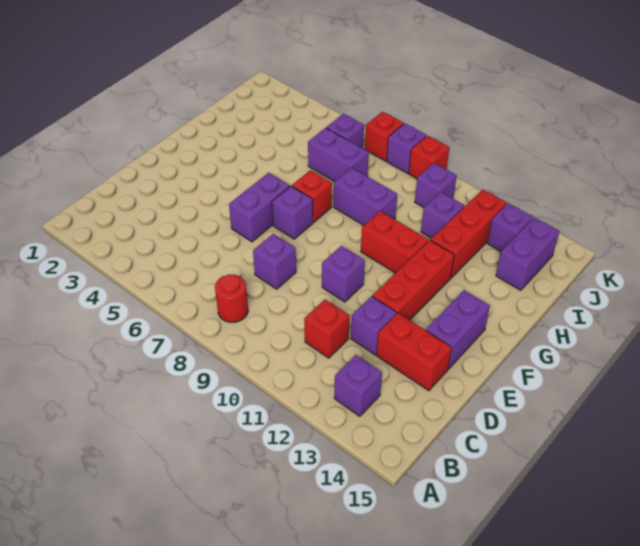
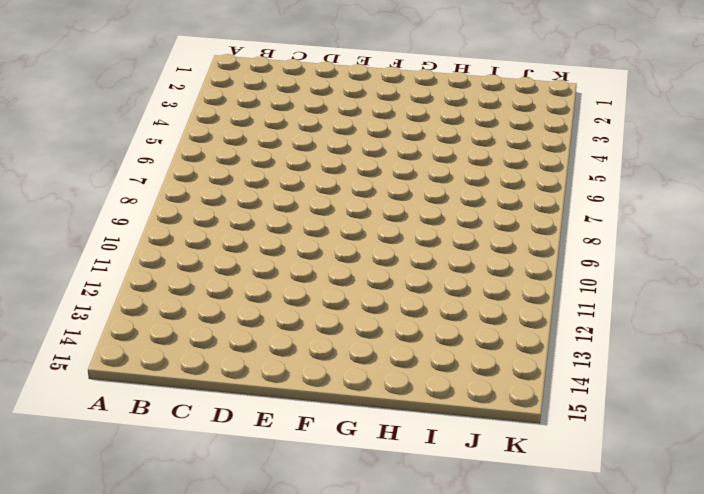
none -> red 1x1 round brick [215,275,248,322]
none -> purple 1x1 brick [334,355,382,416]
none -> red 1x1 brick [304,299,349,358]

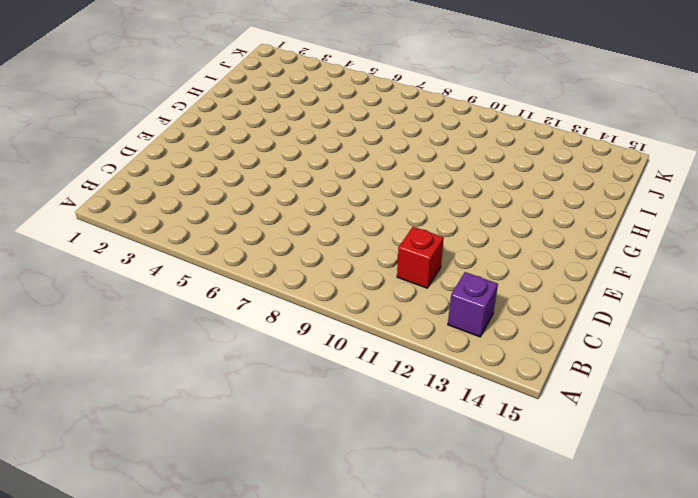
none -> red 1x1 round brick [215,275,248,322]
none -> purple 1x1 brick [253,234,296,289]
none -> purple 1x1 brick [351,296,397,355]

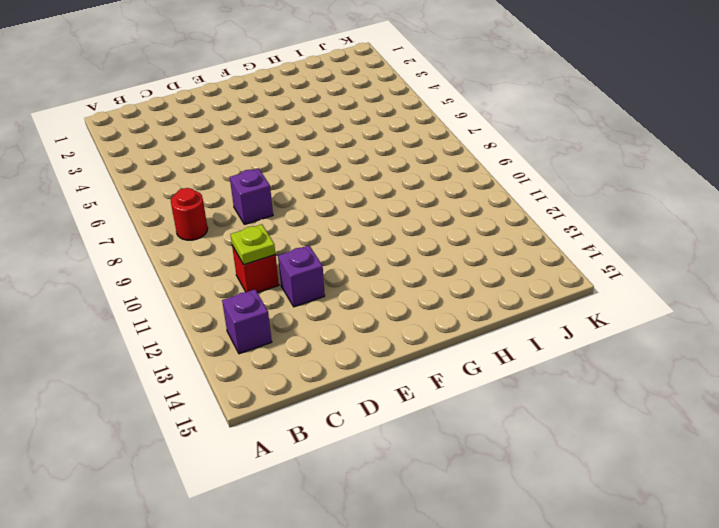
lime 1x1 plate [231,224,276,265] -> none
none -> red 1x2 brick [377,313,452,391]
none -> purple 1x2 brick [229,173,290,242]
none -> purple 1x1 brick [322,246,365,302]

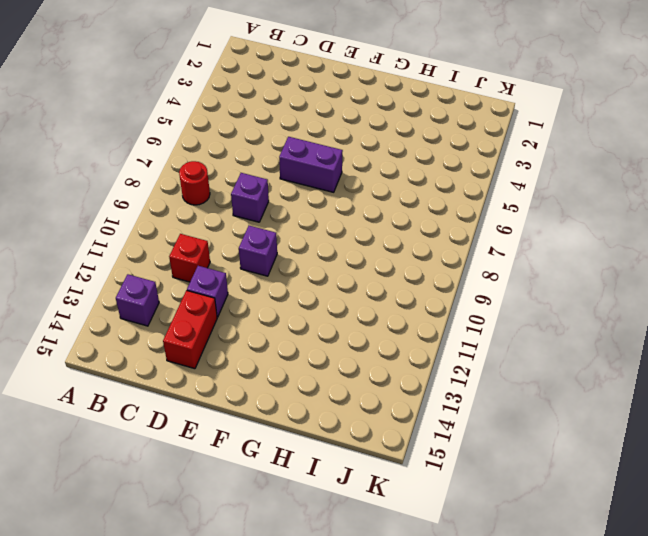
none -> red 1x3 brick [372,240,454,320]
none -> purple 1x2 brick [426,290,490,369]
none -> purple 1x1 brick [272,186,313,239]

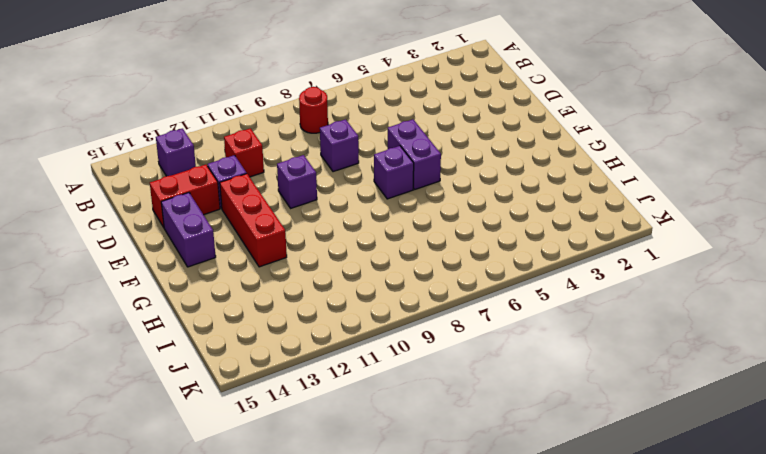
none -> red 1x1 brick [292,170,332,223]
none -> red 1x2 brick [361,211,428,273]
none -> purple 1x2 brick [334,168,397,225]

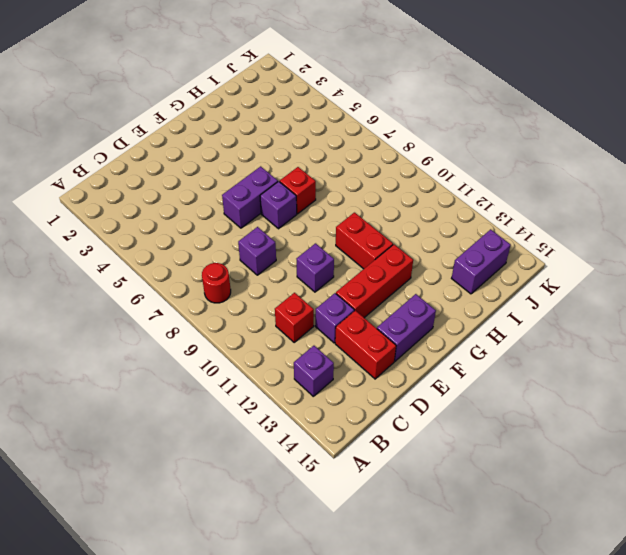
none -> purple 1x2 brick [334,168,397,225]
none -> red 1x3 brick [431,190,507,278]
none -> purple 1x2 brick [308,128,369,182]

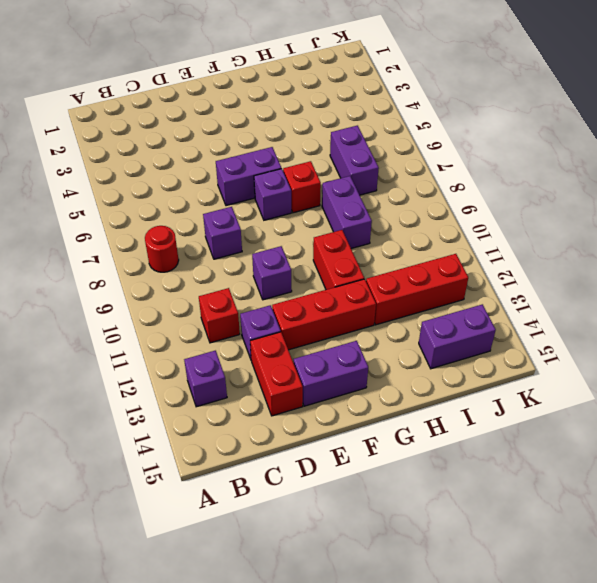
none -> purple 1x1 brick [421,192,464,238]
none -> purple 1x1 brick [326,114,364,148]
none -> purple 1x1 brick [415,163,457,207]

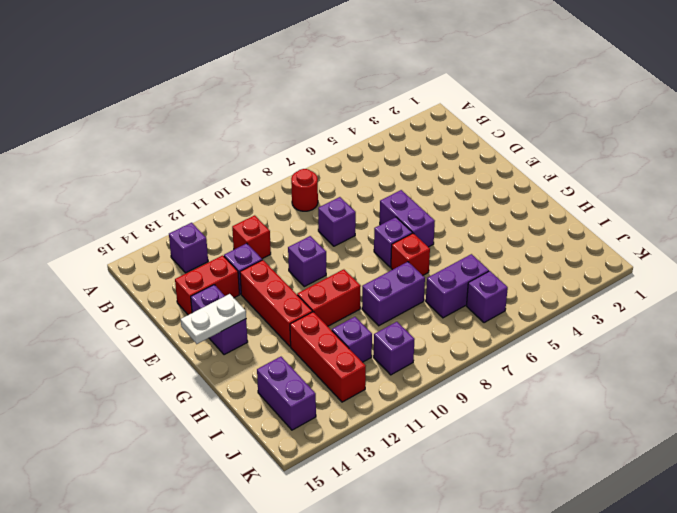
white 1x2 plate [181,294,246,344] -> none
none -> purple 1x1 brick [487,203,533,251]
none -> red 1x1 brick [365,112,403,161]
none -> purple 1x1 brick [387,123,426,173]

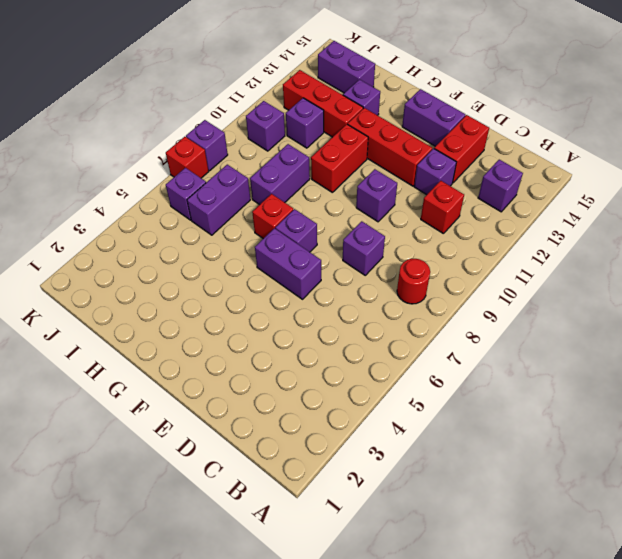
purple 1x1 brick [343,79,380,115] -> purple 1x1 brick moved to [487,203,533,251]
none -> red 1x1 brick [409,136,450,179]

